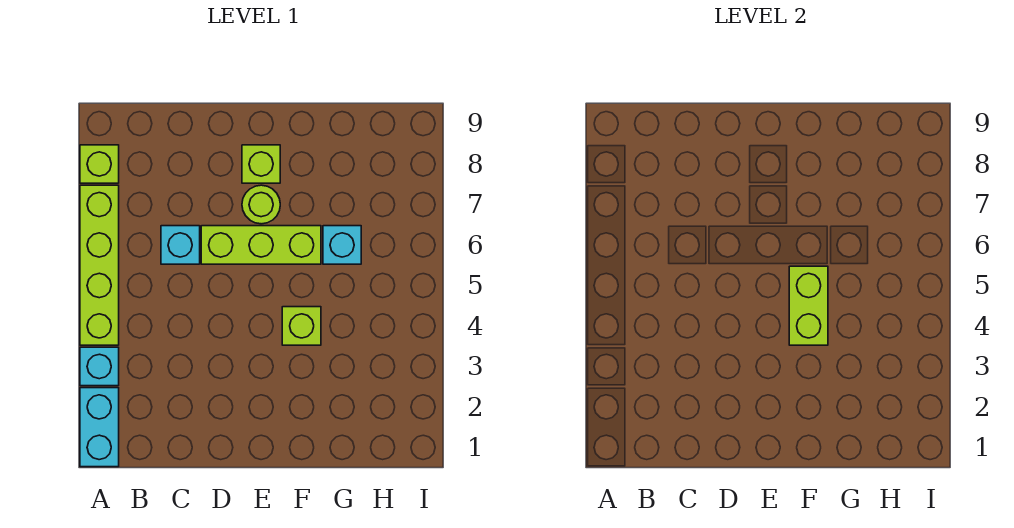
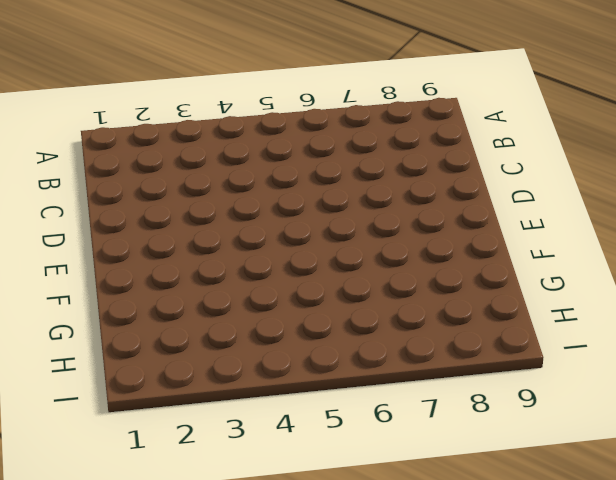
none -> cyan 1x2 brick [80,388,119,467]
none -> cyan 1x1 brick [80,347,119,386]

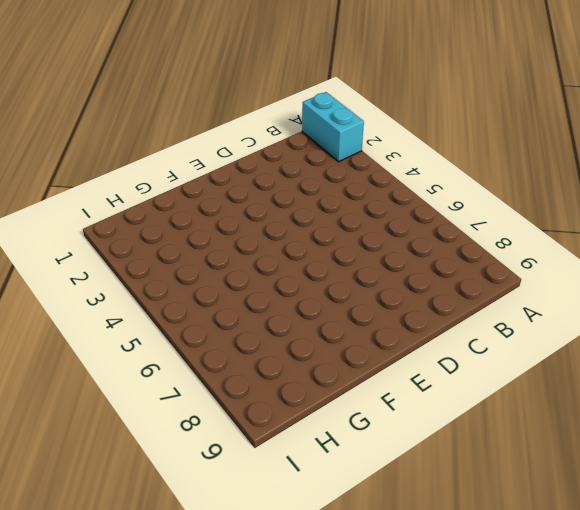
none -> cyan 1x1 brick [80,347,119,386]
none -> lime 1x4 brick [80,185,119,345]

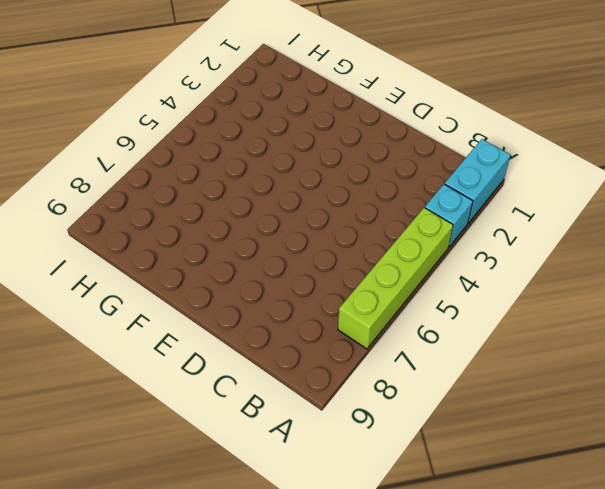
none -> lime 1x1 brick [80,145,119,183]
none -> cyan 1x1 brick [161,226,200,264]

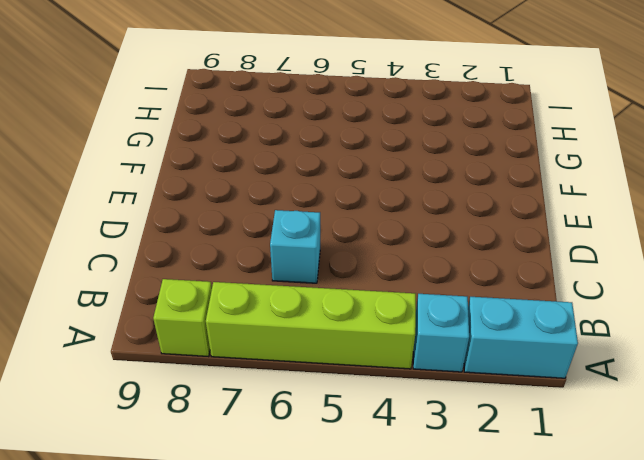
none -> lime 1x3 brick [201,226,321,264]
none -> lime 1x1 round brick [242,185,280,224]

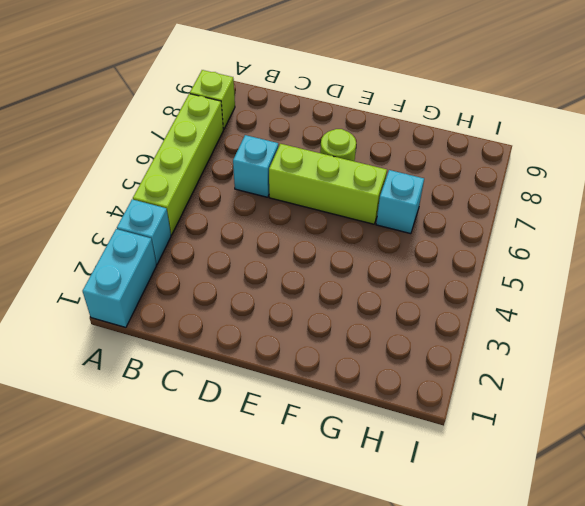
none -> lime 1x1 brick [242,145,280,183]
none -> lime 1x1 brick [282,307,321,345]

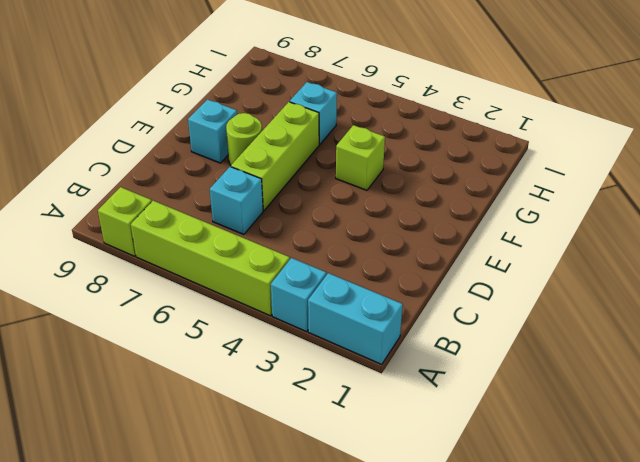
cyan 1x1 brick [188,99,237,163] -> lime 1x1 brick [242,145,280,183]
none -> lime 1x2 brick [789,266,828,345]

